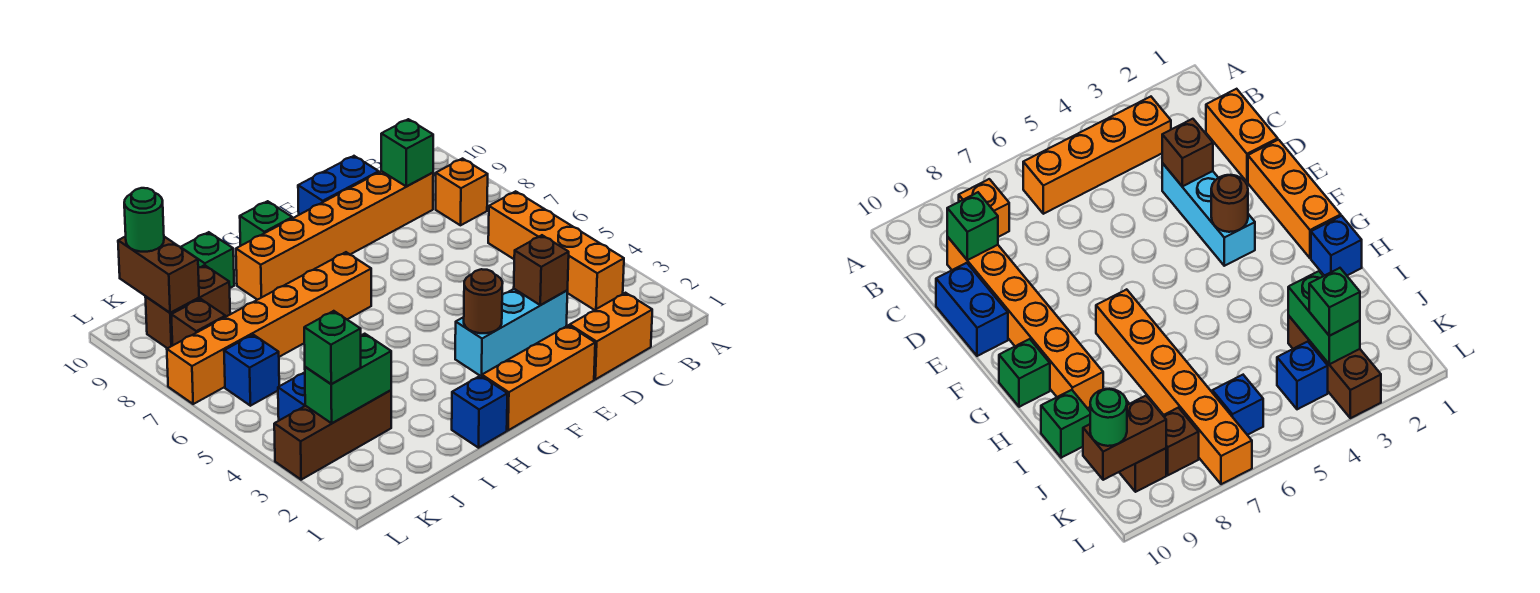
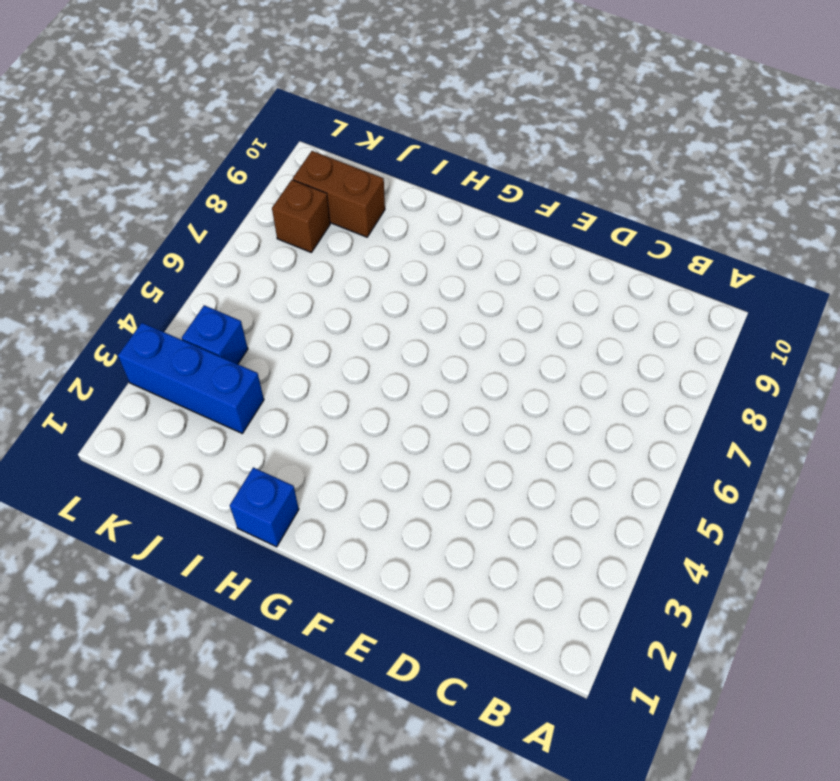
blue 1x3 brick [118,323,264,433] -> brown 1x3 brick [274,390,391,480]
none -> orange 1x4 brick [488,191,624,310]
none -> orange 1x1 brick [436,159,488,225]
none -> orange 1x2 brick [570,293,652,379]

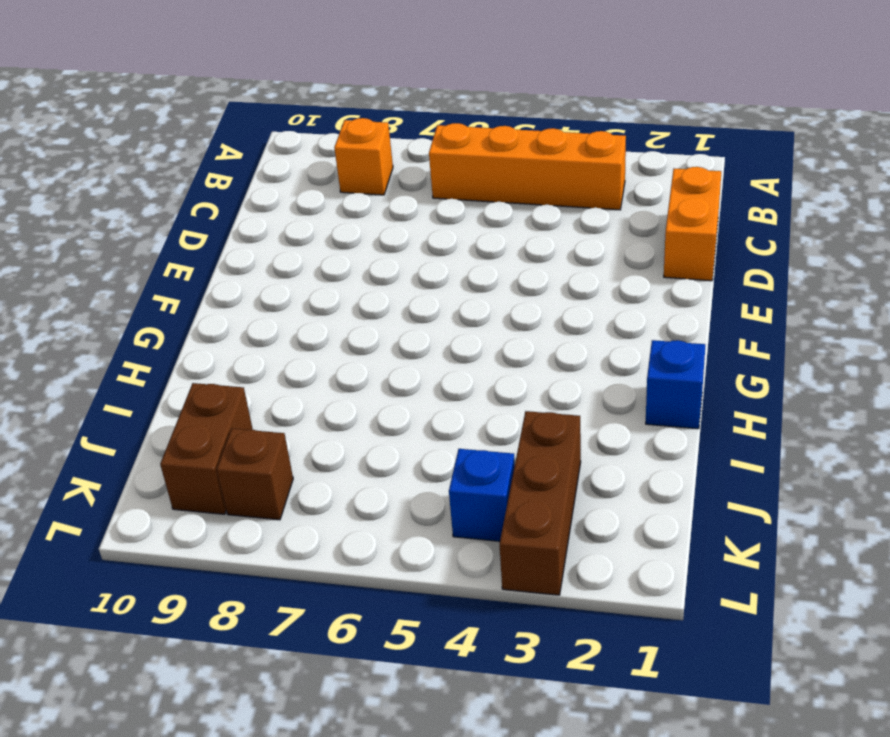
none -> orange 1x6 brick [236,171,433,300]
none -> cyan 1x3 brick [455,289,568,376]
none -> blue 1x2 brick [298,156,379,215]

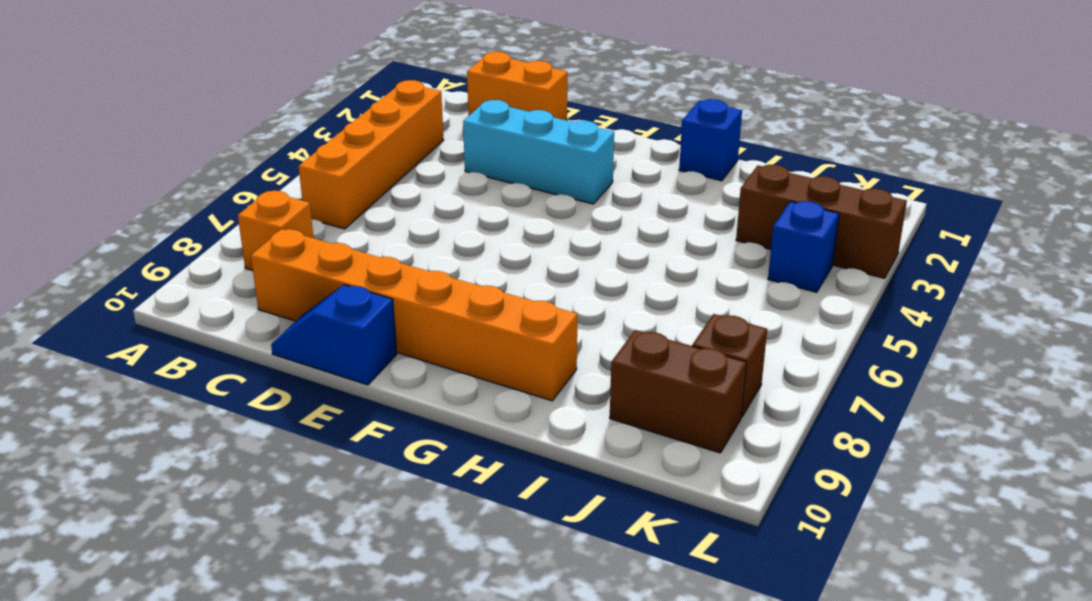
blue 1x2 slope [271,285,397,385] -> blue 1x2 brick [298,156,379,215]
none -> orange 1x3 brick [482,325,595,430]
none -> orange 1x6 brick [167,252,371,404]
none -> green 1x1 brick [240,201,292,246]

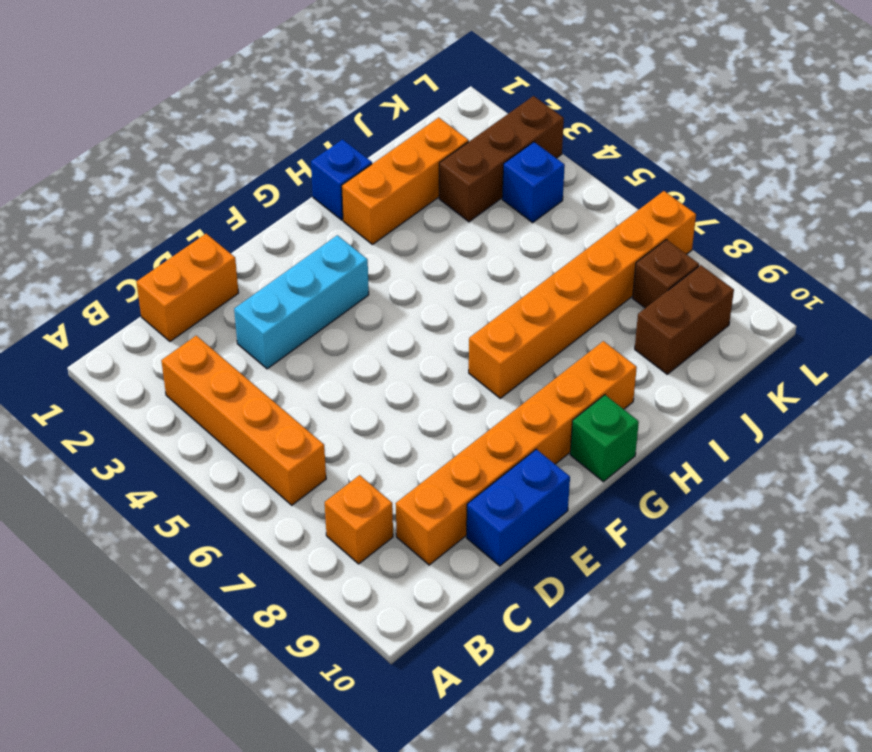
orange 1x3 brick [342,118,469,244] -> orange 1x3 brick moved to [482,325,595,430]
none -> green 1x1 brick [181,232,234,288]
none -> blue 1x1 brick [224,335,279,406]
none -> green 1x1 brick [381,119,433,187]

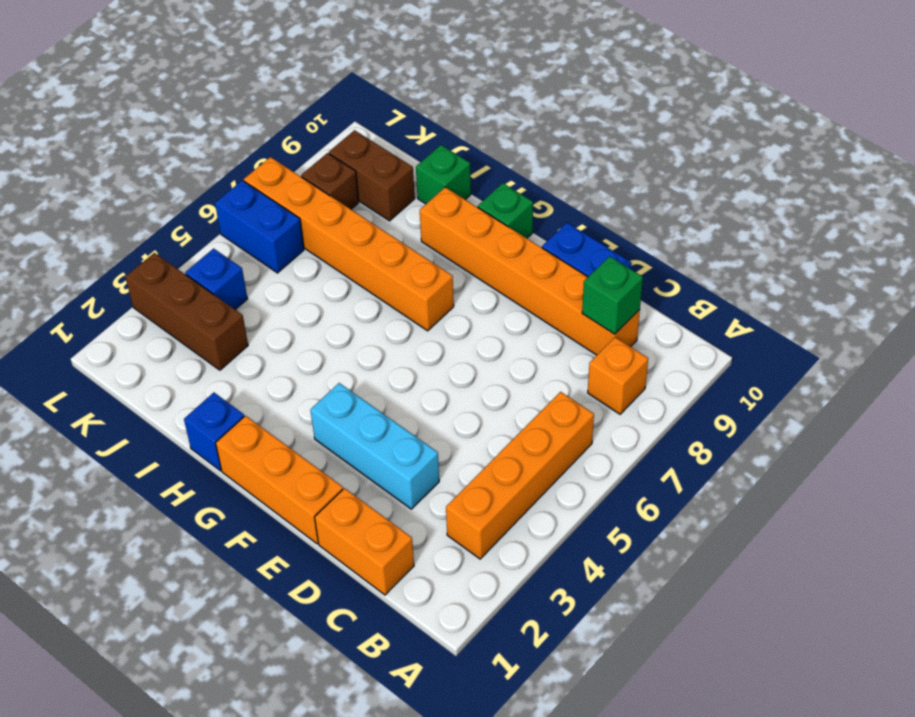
blue 1x2 brick [215,180,304,273] -> blue 1x1 brick [224,335,279,406]
none -> brown 1x1 brick [514,235,569,305]
none -> brown 1x1 round brick [464,269,503,333]
none -> green 1x2 brick [305,334,391,423]

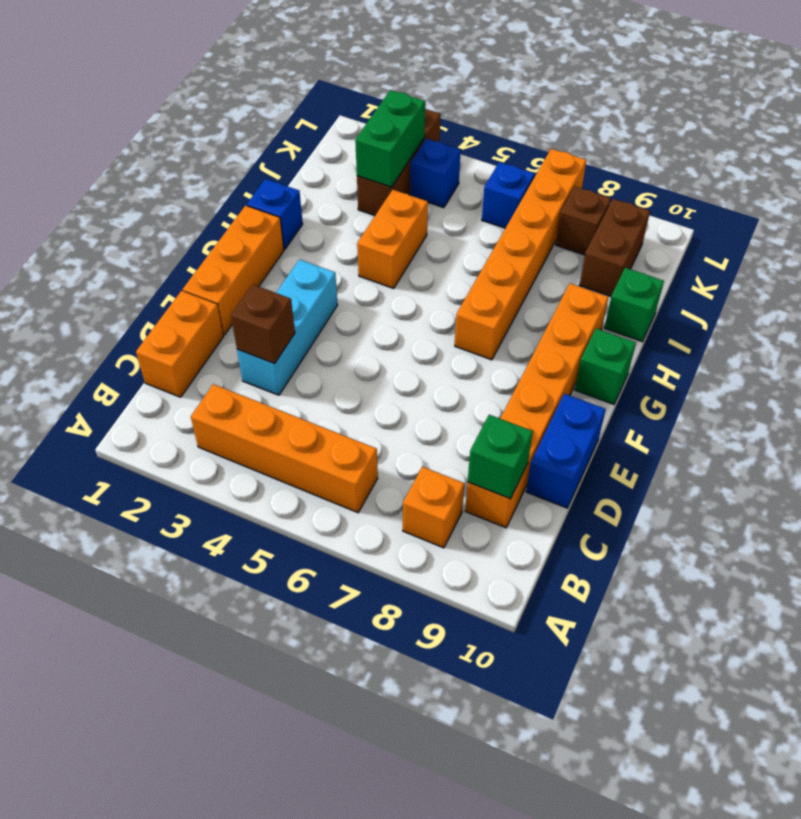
orange 1x2 brick [357,190,428,288] -> none
none -> brown 1x1 round brick [464,269,503,333]
none -> brown 1x2 brick [118,236,199,313]
none -> green 1x1 brick [304,311,361,384]

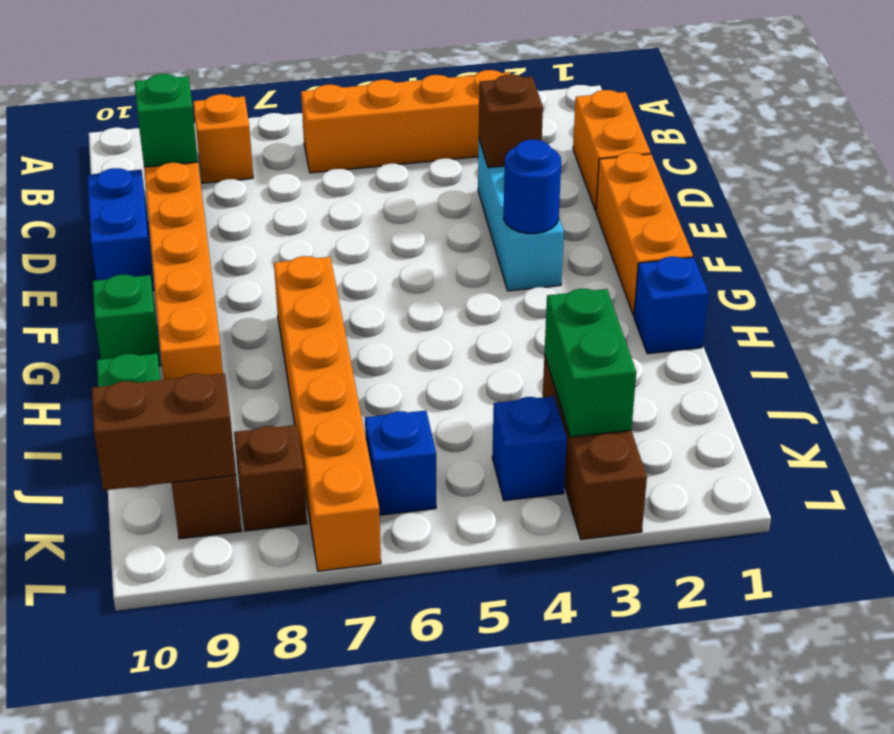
blue 1x1 round brick [504,140,561,234] -> brown 1x1 round brick [464,269,503,333]
none -> green 1x1 brick [304,311,361,384]
none -> green 1x1 round brick [124,188,164,252]

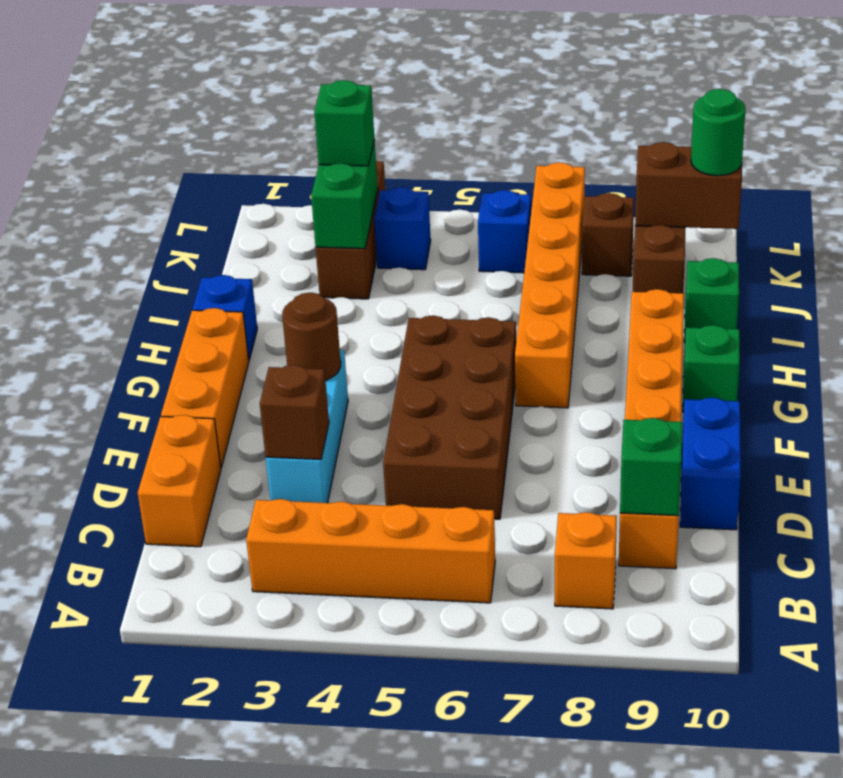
brown 2x4 brick [383,315,516,519] -> none

